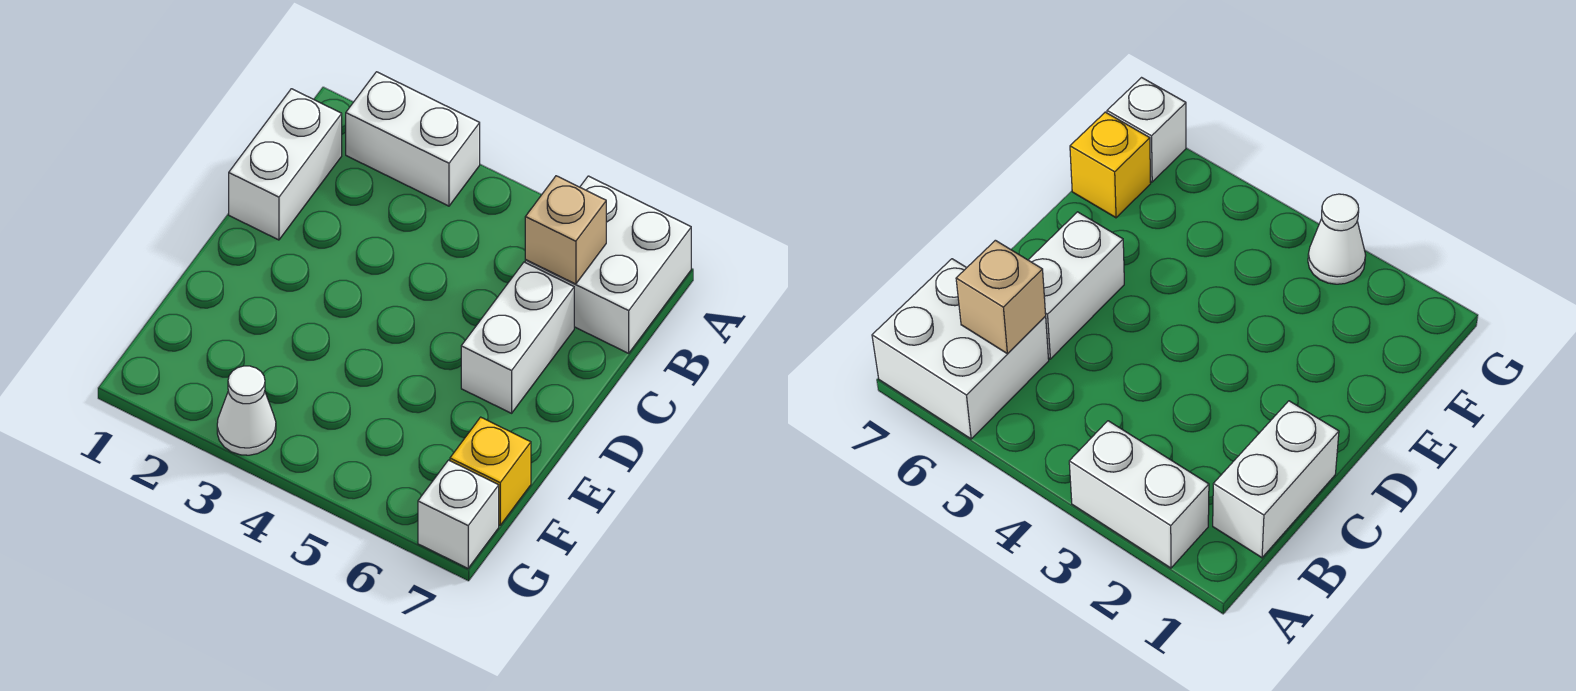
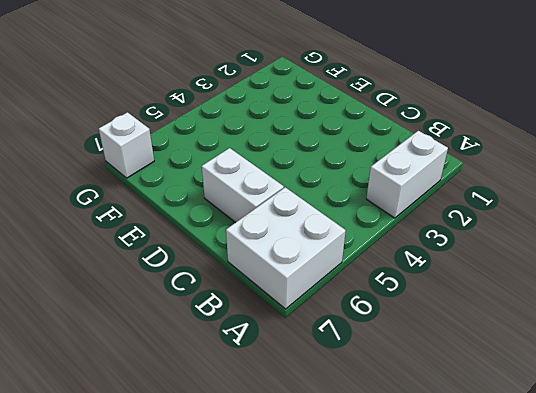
none -> white 1x2 brick [229,89,342,240]
none -> yellow 1x1 brick [450,417,531,525]

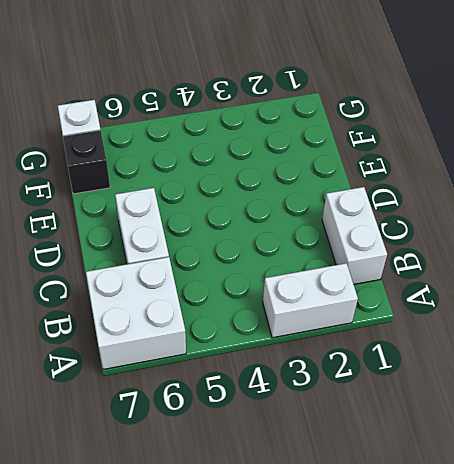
black 1x1 brick [63,130,110,194] -> yellow 1x1 brick [450,417,531,525]
none -> white 1x1 cone [217,366,276,455]
none -> tan 1x1 brick [525,176,606,284]

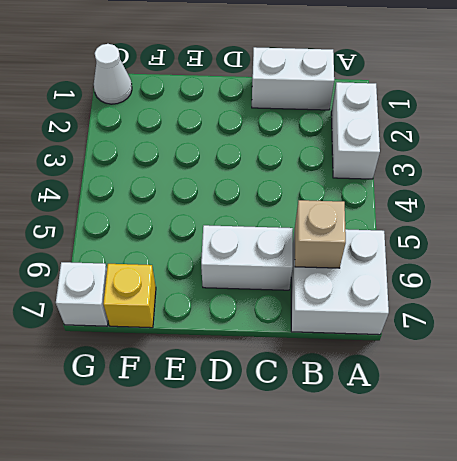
white 1x1 cone [94,44,132,104] -> white 1x1 cone moved to [217,366,276,455]

